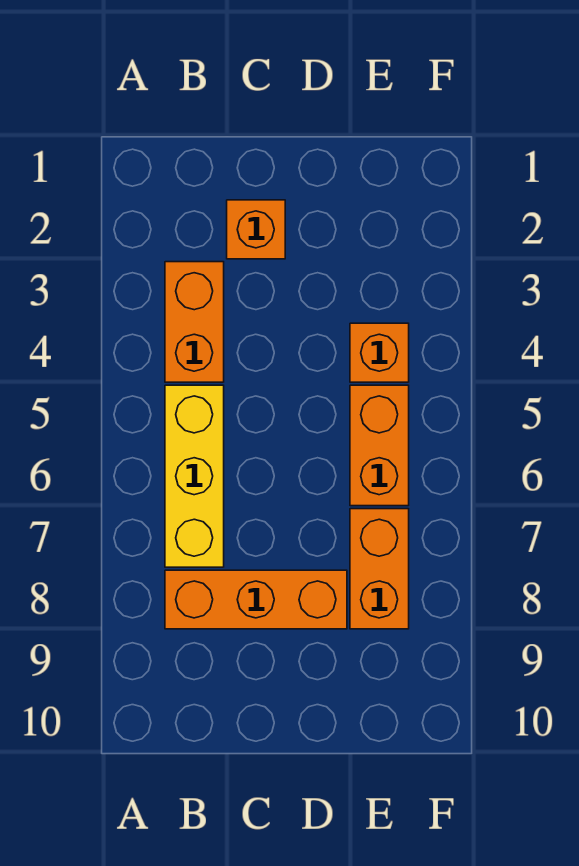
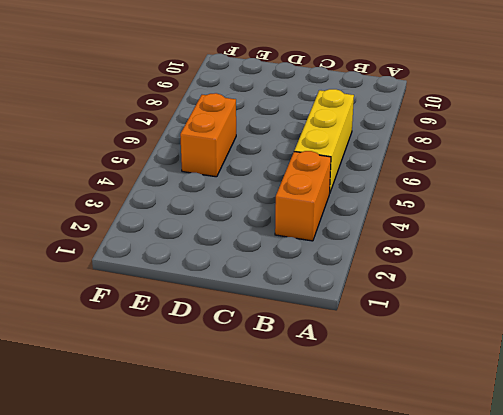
none -> orange 1x3 brick [165,570,347,629]
none -> orange 1x1 brick [227,200,285,259]

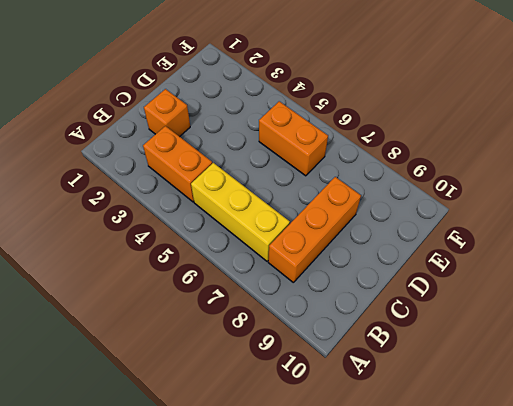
none -> orange 1x1 brick [350,323,409,382]
none -> orange 1x2 brick [350,509,409,629]

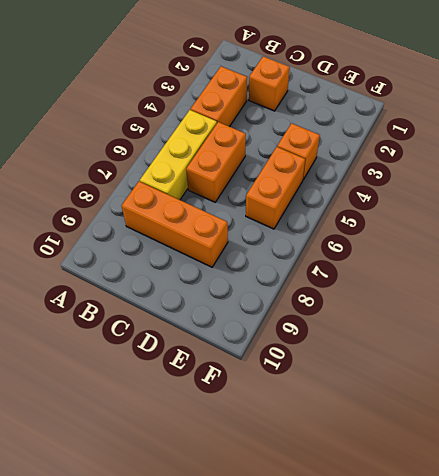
orange 1x2 brick [186,122,246,202] -> orange 1x2 brick moved to [350,509,409,629]

